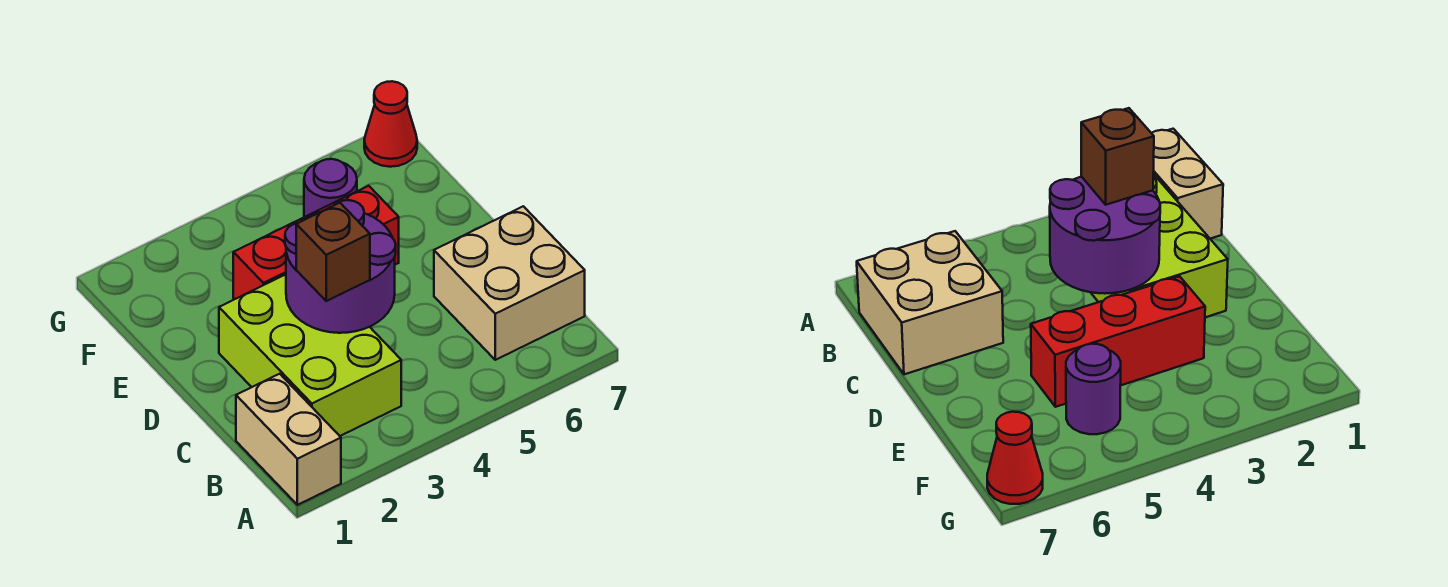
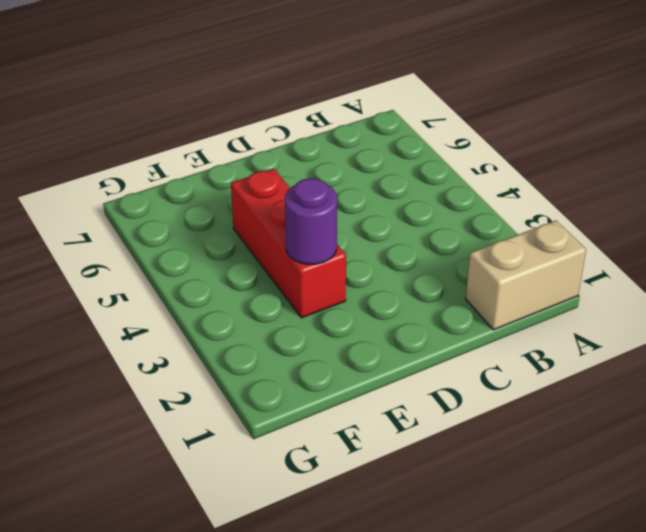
purple 1x1 round brick [285,178,337,264] -> purple 1x1 round brick moved to [304,159,357,217]
none -> lime 2x3 brick [219,275,401,436]
none -> tan 2x2 brick [434,206,585,360]

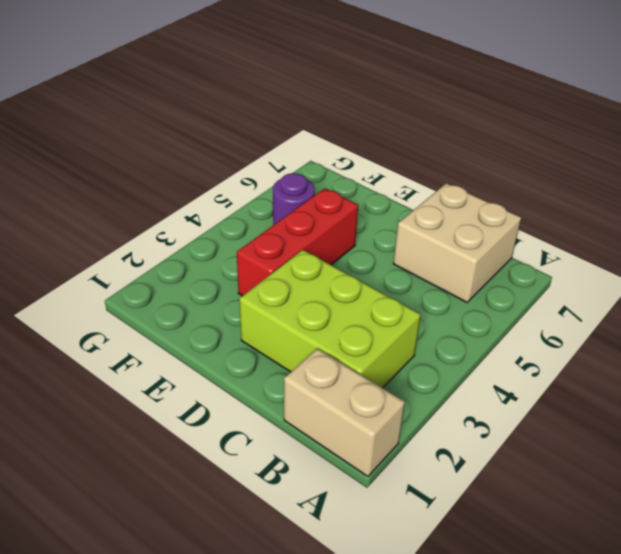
none -> red 1x1 cone [364,81,417,167]
none -> purple 2x2 round brick [285,200,396,333]

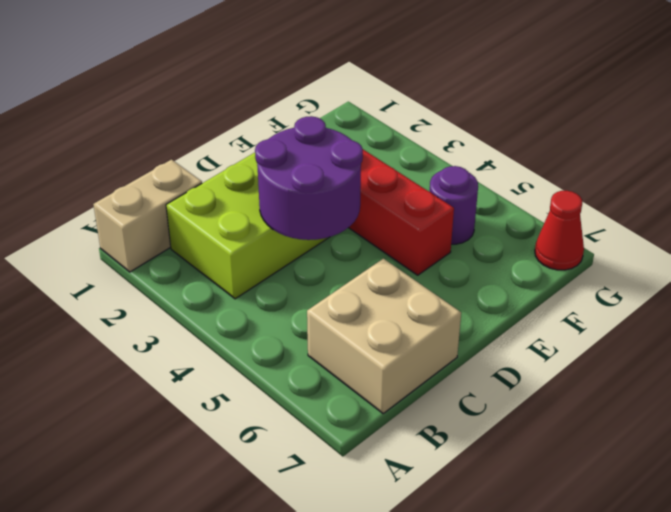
none -> brown 1x1 brick [296,203,370,301]

